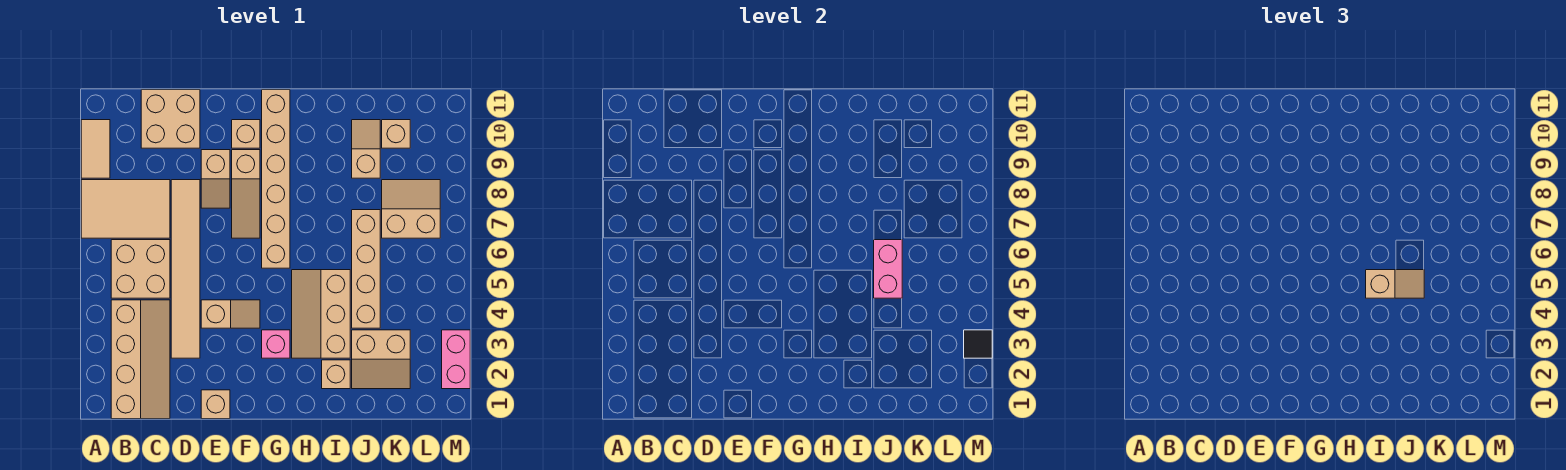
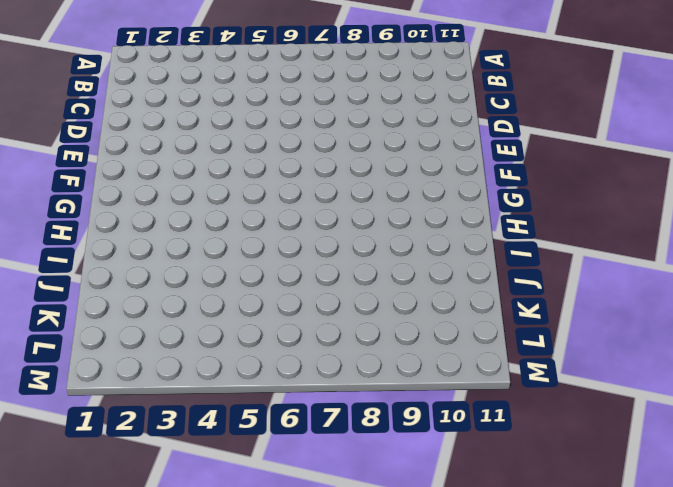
none -> tan 2x3 tile [81,180,170,238]
none -> tan 1x2 tile [81,120,110,178]
none -> tan 2x4 slope [111,300,170,419]

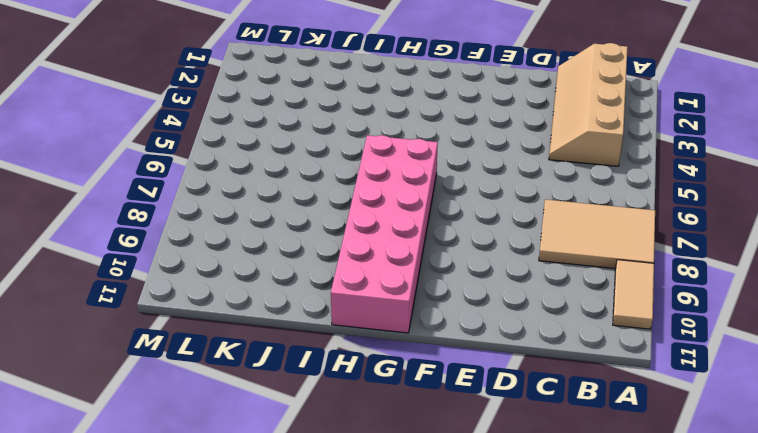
pink 2x6 brick [331,135,438,333] -> tan 1x6 brick [262,90,290,268]
none -> tan 2x2 brick [111,240,170,298]
none -> tan 2x2 brick [141,90,200,148]
none -> tan 1x6 tile [171,180,200,358]

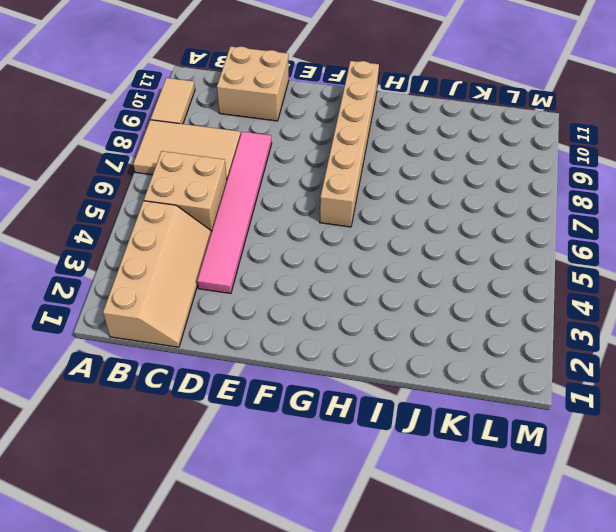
pink 1x6 tile [197,132,272,294] -> tan 1x6 tile [171,180,200,358]
none -> tan 1x1 brick [201,390,230,419]
none -> tan 1x2 slope [201,300,260,328]
none -> tan 1x2 slope [201,150,230,208]

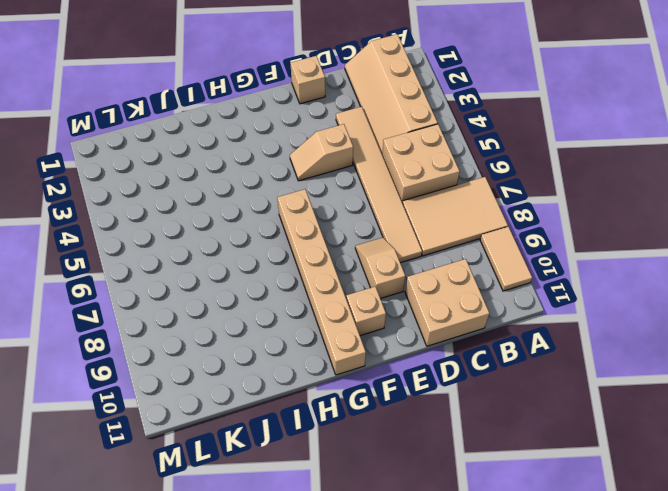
none -> tan 1x3 slope [232,150,260,238]
none -> pink 1x1 brick [262,330,290,358]
none -> tan 2x3 slope [292,270,350,358]

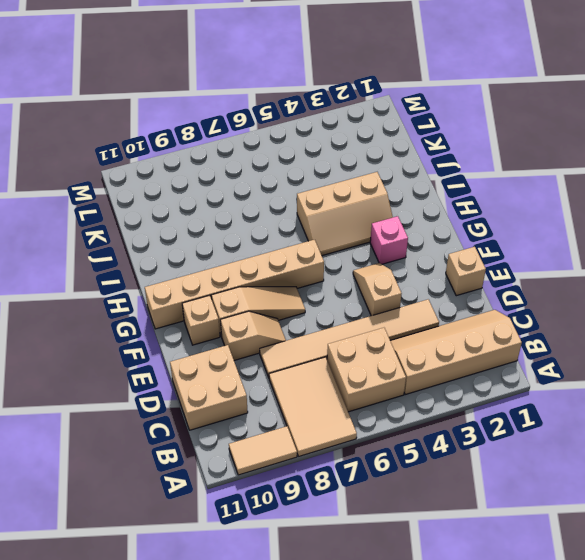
none -> tan 1x1 brick [322,360,350,389]
none -> tan 2x2 slope [352,330,410,389]
none -> tan 1x4 brick [352,210,380,328]

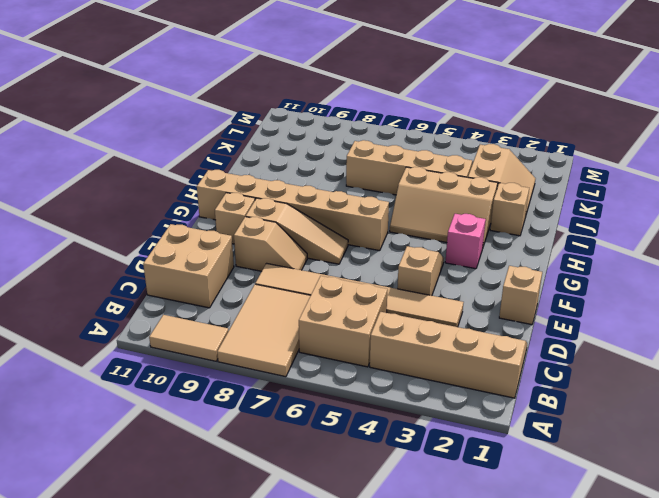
none -> tan 1x2 slope [352,120,380,178]
none -> tan 2x2 slope [382,180,440,238]
none -> tan 1x1 brick [382,120,410,148]

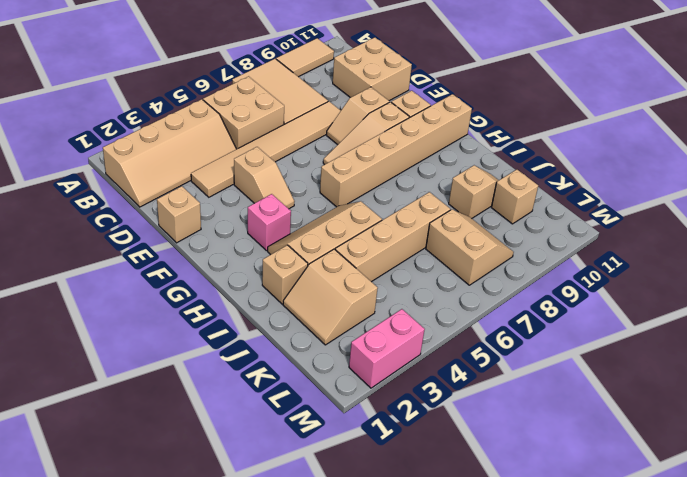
none -> pink 1x2 brick [874,240,902,298]
none -> black 1x1 tile [964,330,992,358]
none -> tan 1x2 slope [1366,270,1424,298]

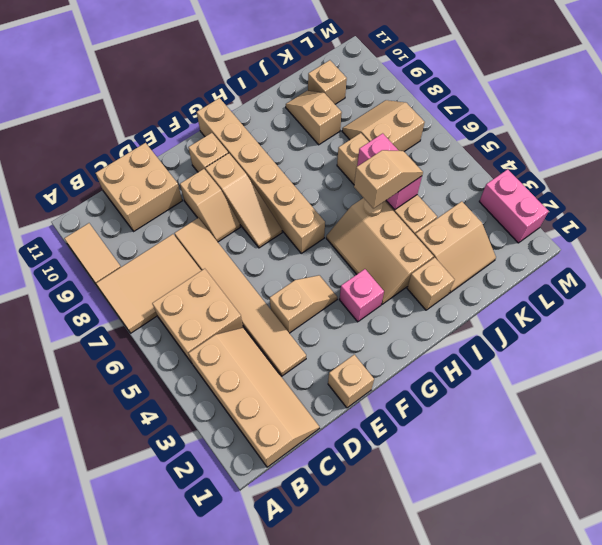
none -> black 1x1 tile [964,330,992,358]

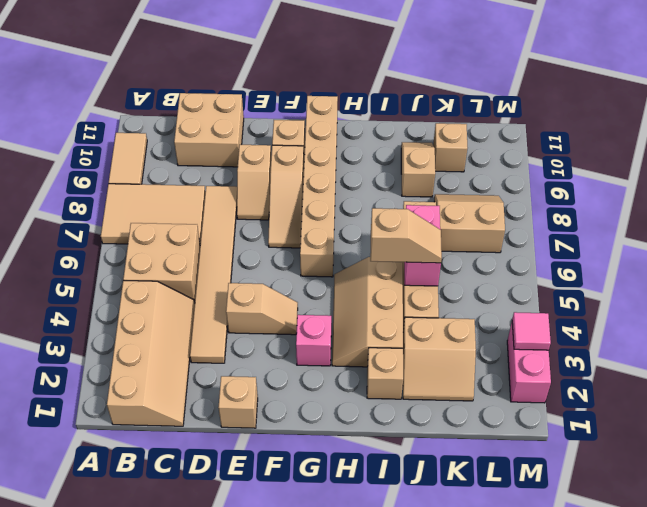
pink 1x1 tile [512,312,551,350] -> black 1x1 tile [964,330,992,358]

